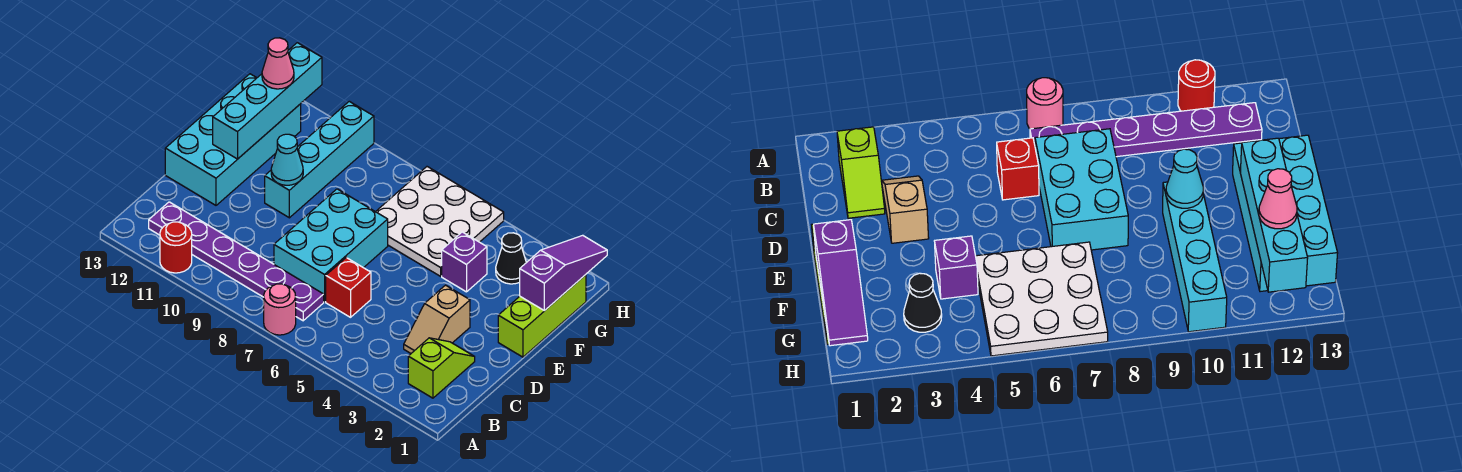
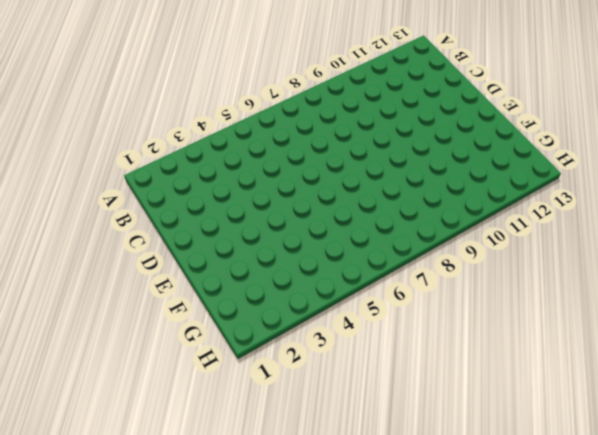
none -> pink 1x1 round brick [264,284,296,335]
none -> red 1x1 round brick [160,222,192,273]
none -> lime 1x2 slope [408,338,475,398]

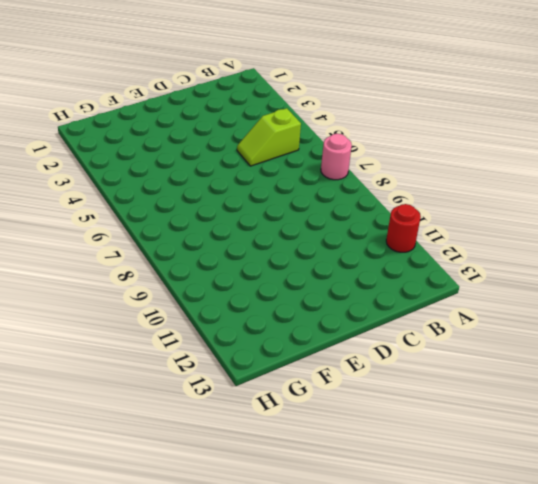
lime 1x2 slope [237,108,301,166] -> lime 1x2 slope moved to [408,338,475,398]
none -> purple 1x6 plate [149,202,324,321]
none -> tan 1x2 slope [404,285,470,353]
none -> red 1x1 brick [326,258,371,317]

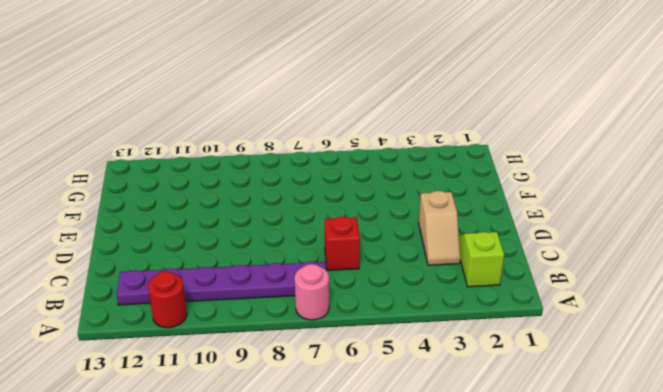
none -> cyan 2x3 brick [274,189,388,302]
none -> cyan 2x4 brick [165,74,301,205]
none -> lime 1x3 brick [498,275,586,357]

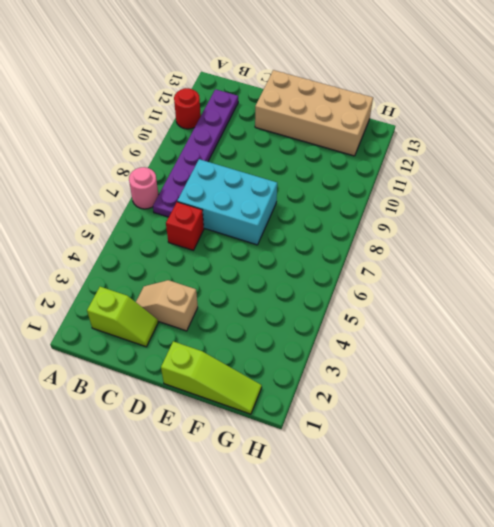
tan 2x4 brick [255,70,373,156] -> cyan 2x4 brick [165,74,301,205]
lime 1x3 slope [161,341,262,414] -> lime 1x3 brick [498,275,586,357]
none -> cyan 1x4 brick [265,101,374,218]
none -> purple 1x1 brick [442,232,487,292]
none -> white 3x3 plate [376,167,504,276]

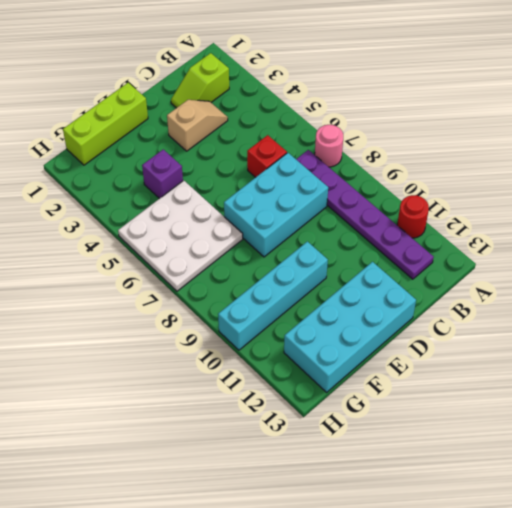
none -> black 1x1 cone [496,233,526,284]
none -> cyan 1x1 cone [271,134,303,185]
none -> cyan 1x4 brick [213,43,322,159]

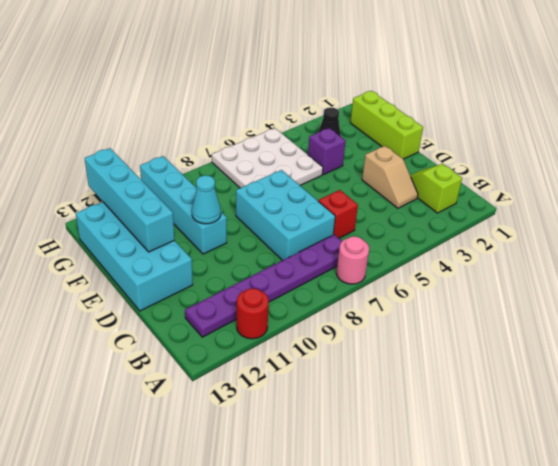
none -> purple 1x3 slope [520,235,607,311]
none -> pink 1x1 cone [262,38,294,89]

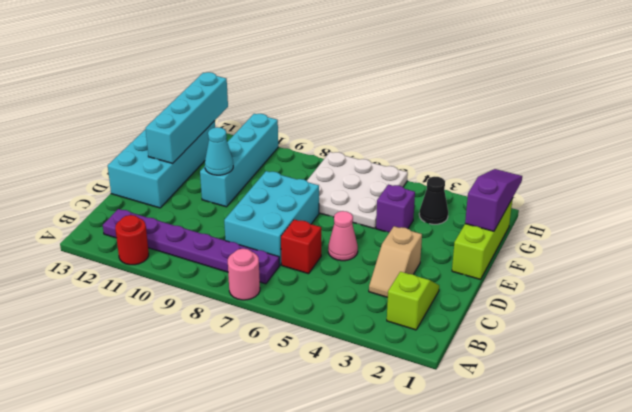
pink 1x1 cone [328,211,358,261] -> pink 1x1 cone moved to [262,38,294,89]

